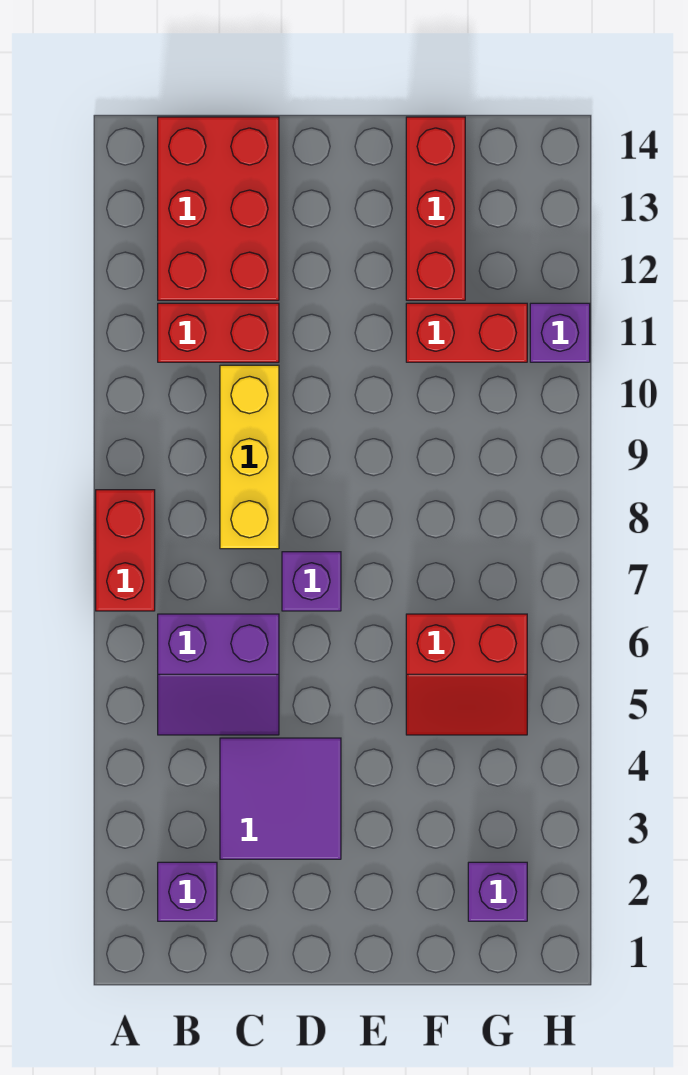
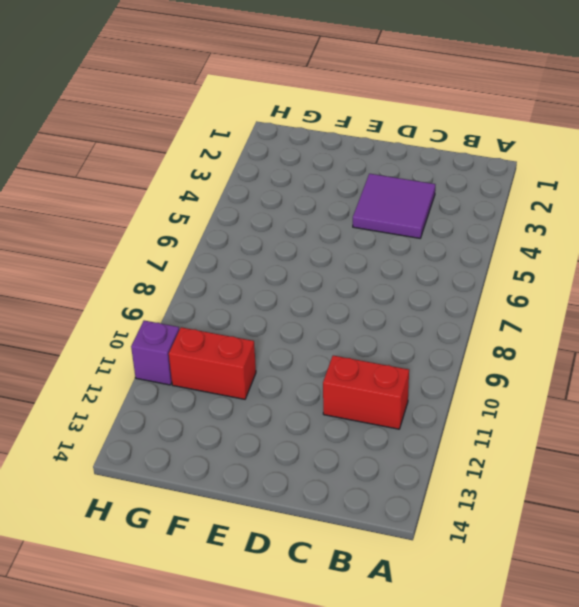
none -> red 1x2 brick [96,490,155,611]
none -> purple 1x1 brick [158,862,217,921]
none -> purple 2x2 slope [158,614,279,735]

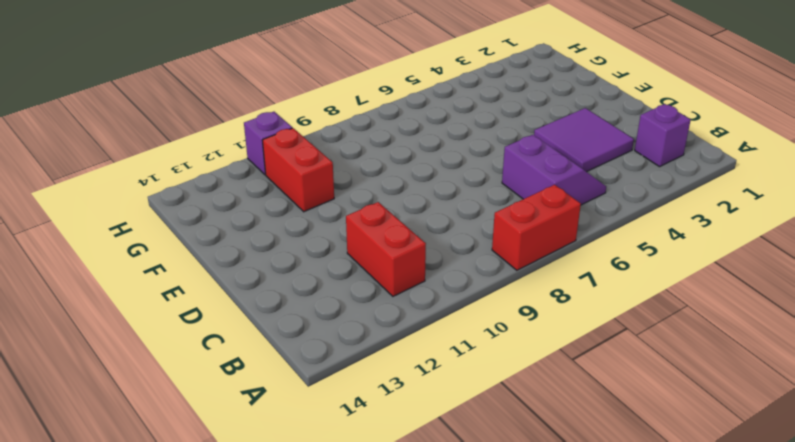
none -> red 2x3 brick [158,117,279,300]
none -> yellow 1x3 brick [220,365,279,549]
none -> purple 1x1 brick [282,552,341,611]

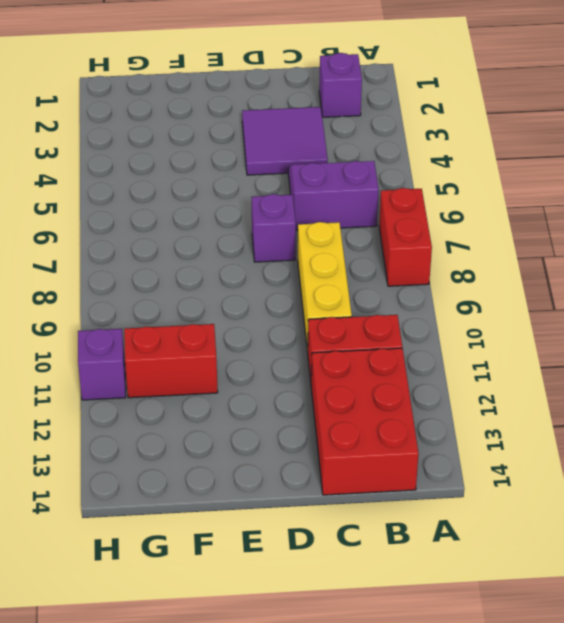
none -> red 2x2 slope [406,614,527,735]
none -> red 1x3 brick [406,117,465,300]
none -> purple 1x1 brick [468,862,527,921]

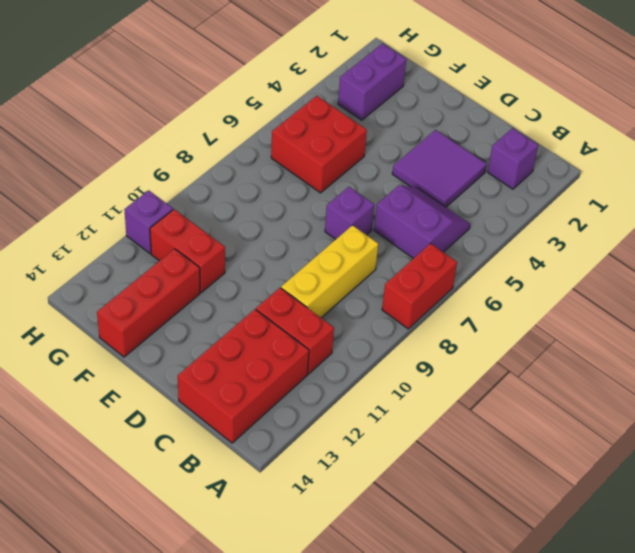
red 2x2 brick [271,96,367,193] -> red 2x2 slope [406,614,527,735]
purple 1x2 brick [338,43,406,120] -> purple 1x1 brick [468,862,527,921]

